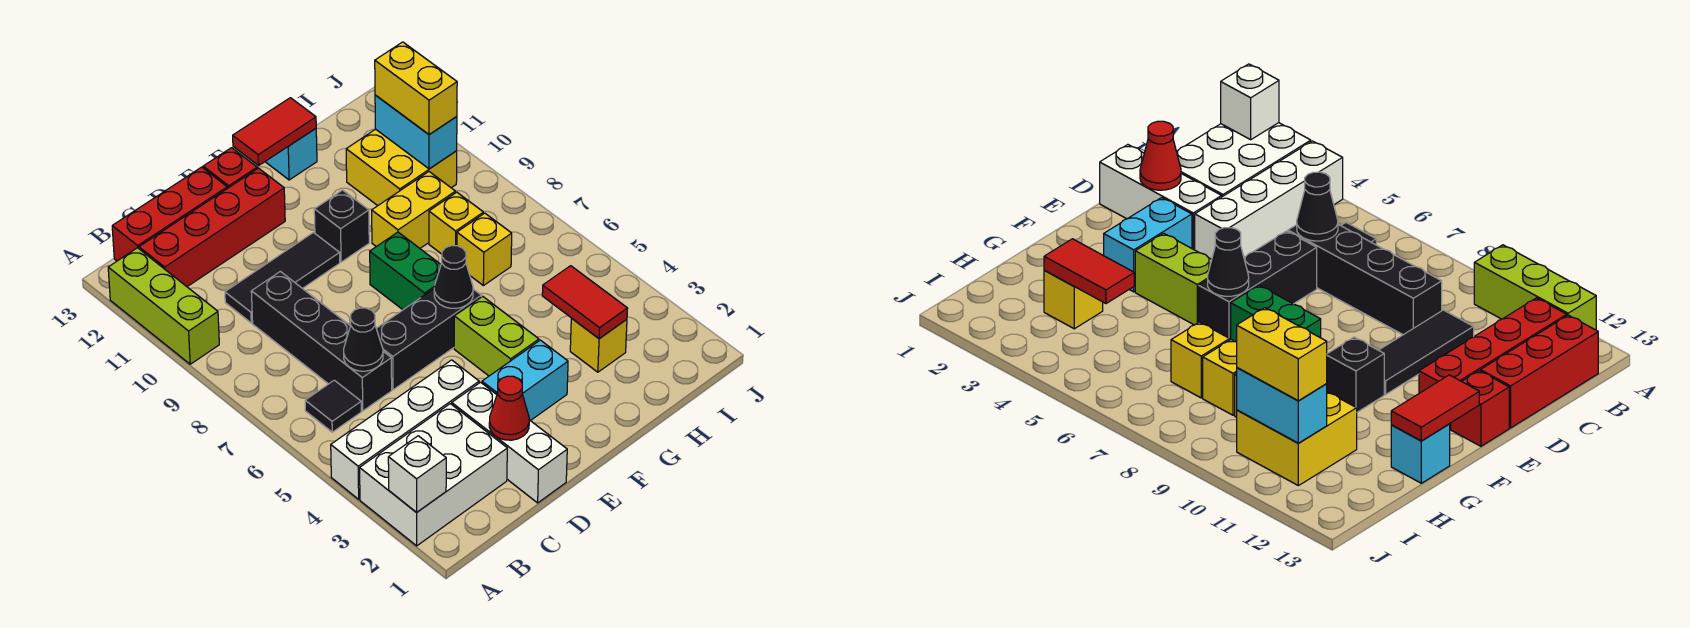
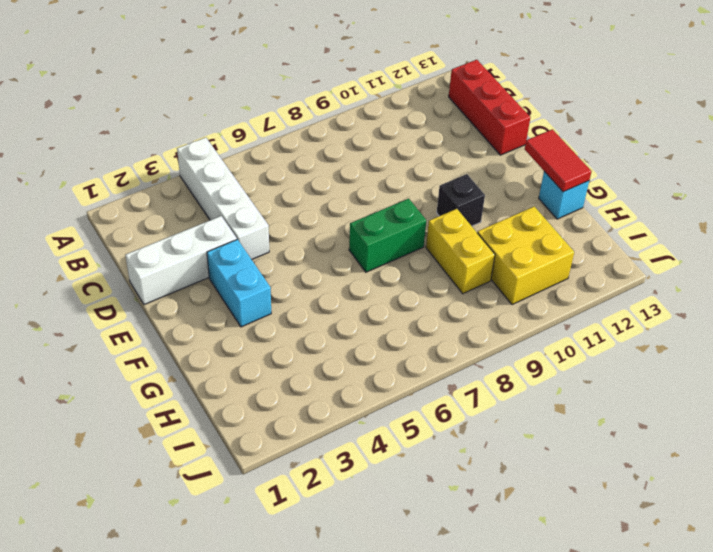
none -> white 2x3 brick [360,404,507,546]
none -> lime 1x3 brick [108,248,219,364]
none -> black 1x1 tile [305,380,361,432]

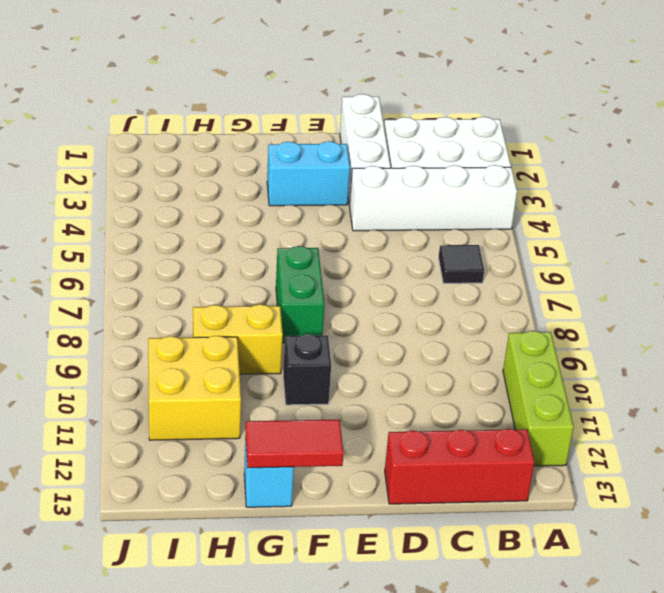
none -> red 1x4 brick [139,168,285,287]
none -> black 1x4 brick [251,271,392,411]
none -> black 1x3 tile [225,233,340,323]

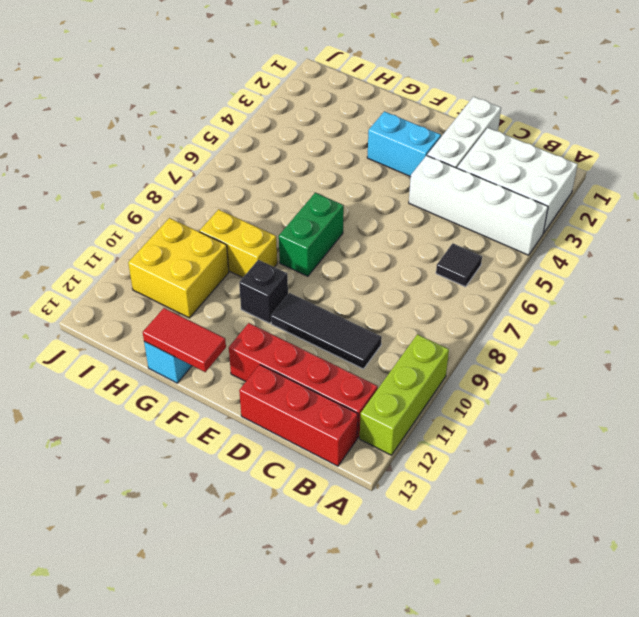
none -> black 1x4 brick [251,271,392,411]
none -> black 1x3 brick [376,289,481,390]
none -> red 1x1 brick [203,148,257,188]

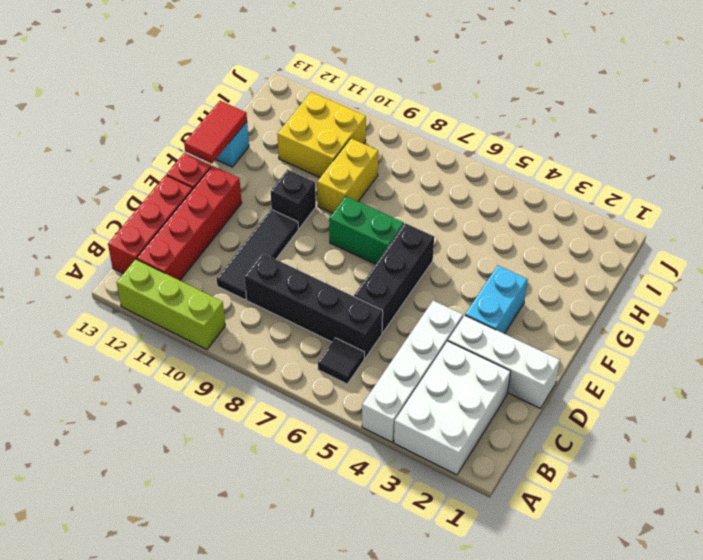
none -> lime 1x2 brick [454,296,539,376]
none -> yellow 1x1 brick [570,318,627,372]
none -> yellow 1x1 brick [457,213,512,286]

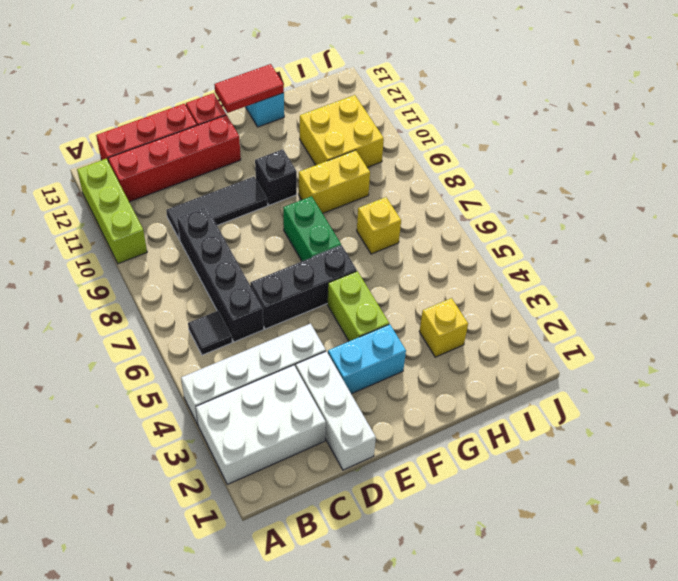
none -> yellow 1x1 brick [429,192,483,254]
none -> white 1x1 brick [388,436,446,512]
none -> black 1x1 cone [344,308,383,371]

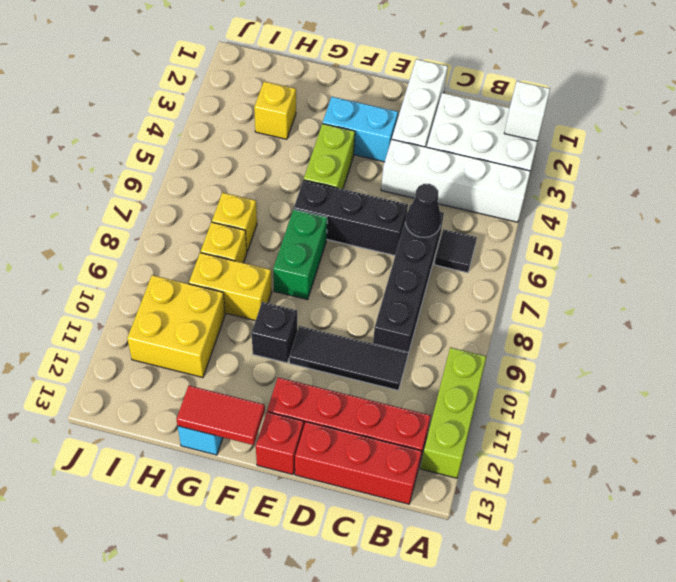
none -> red 1x1 cone [489,376,529,440]
none -> black 1x1 cone [434,246,473,308]
none -> red 1x2 tile [542,266,628,339]

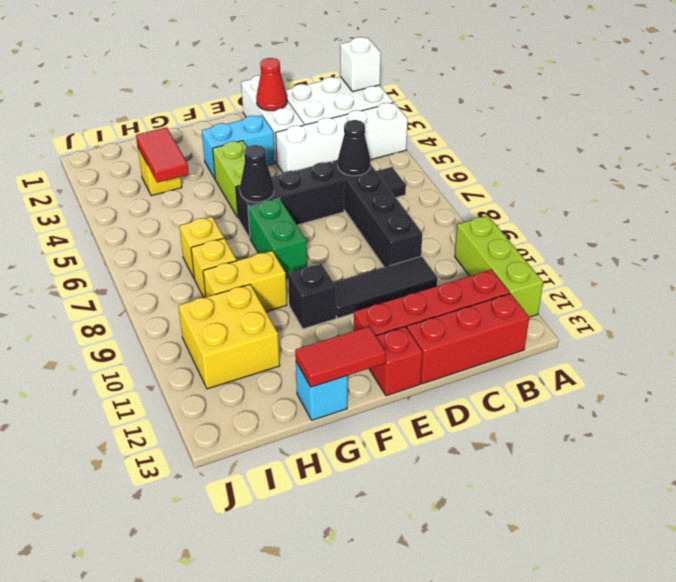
none -> cyan 1x2 brick [375,95,457,169]
none -> yellow 1x2 brick [375,42,457,135]

